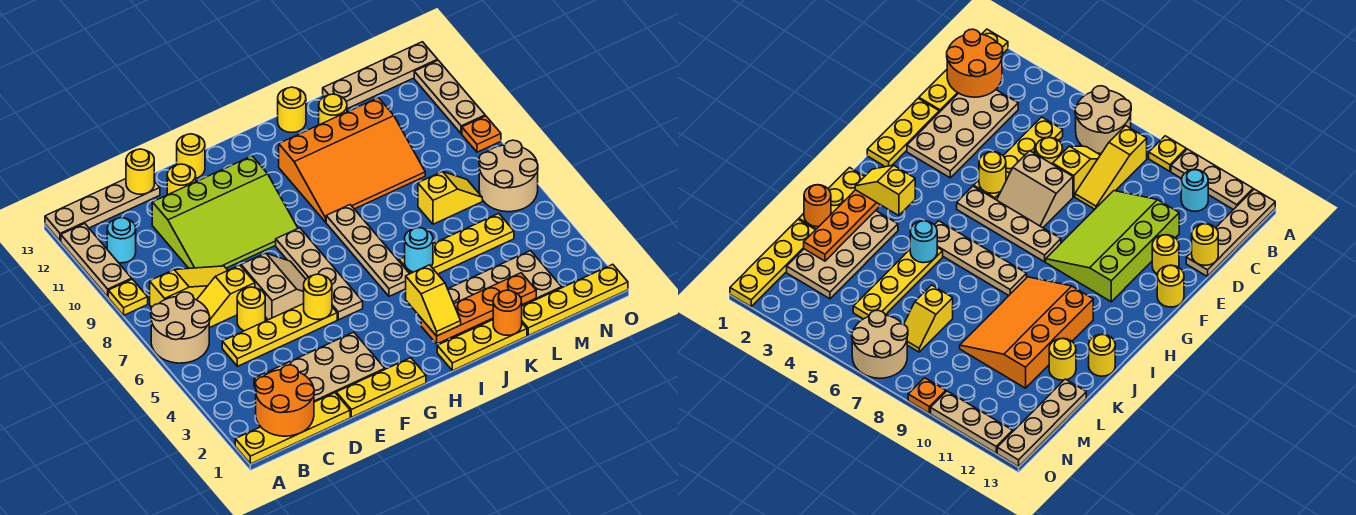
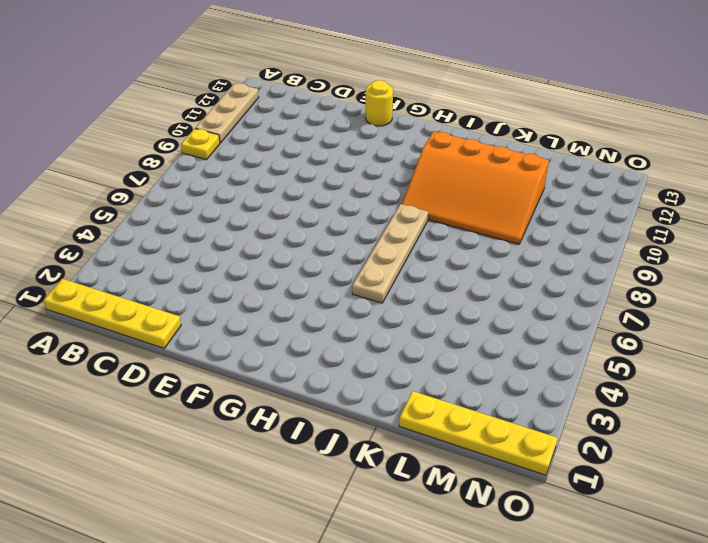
none -> tan 2x2 round brick [151,292,210,363]
none -> tan 1x4 plate [45,179,160,241]
none -> yellow 1x3 slope [150,266,228,307]
none -> cyan 1x1 round brick [107,218,136,263]

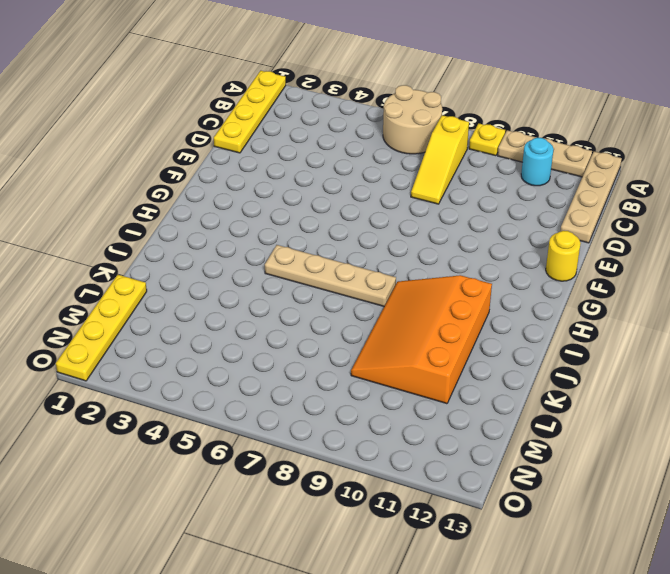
none -> tan 2x4 plate [254,332,385,402]
none -> yellow 1x4 plate [222,304,337,366]
none -> yellow 1x2 slope [197,265,255,328]
none -> yellow 1x1 round brick [237,287,265,331]

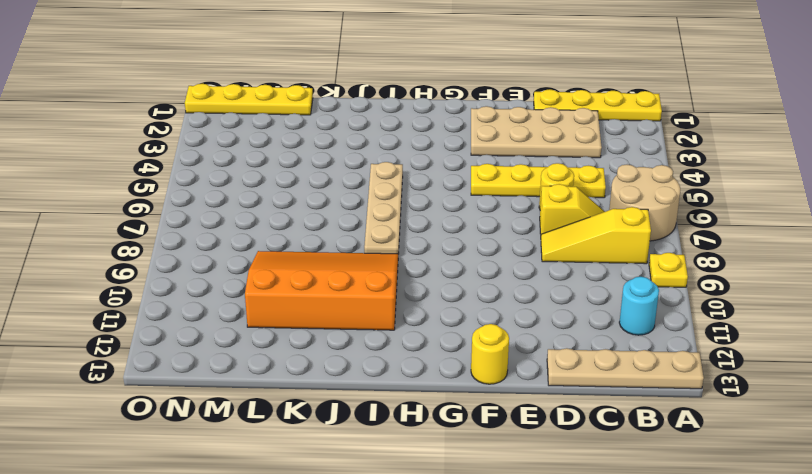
none -> tan 1x3 plate [61,224,132,297]
none -> lime 3x4 slope [152,156,298,268]
none -> yellow 1x3 plate [336,358,426,417]
none -> tan 2x2 slope [241,253,306,320]

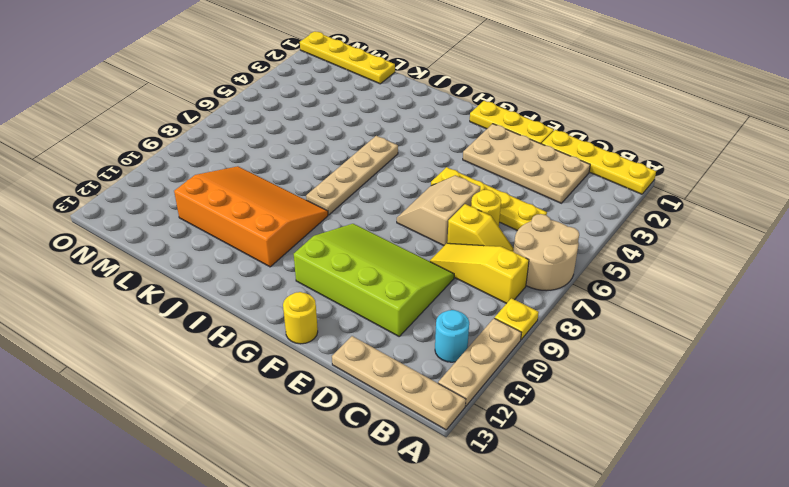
none -> yellow 1x1 round brick [167,164,196,195]
none -> tan 1x4 plate [276,228,363,320]
none -> yellow 1x3 plate [437,320,527,371]
none -> tan 2x4 plate [448,251,562,336]

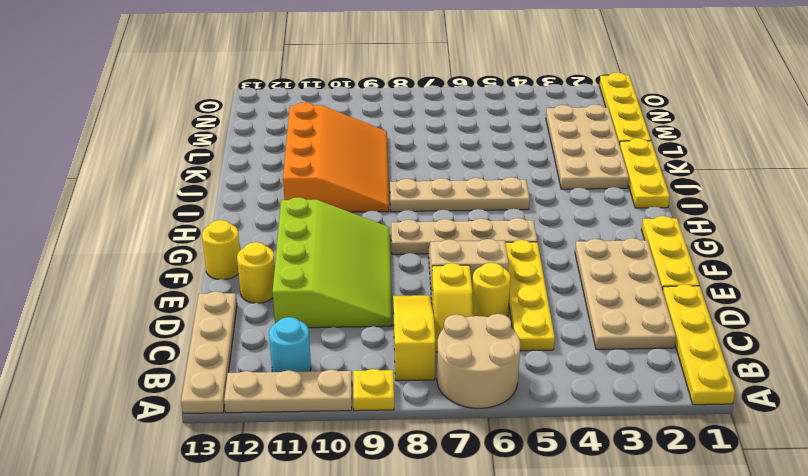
none -> yellow 1x4 plate [399,214,514,274]
none -> yellow 1x1 round brick [278,87,306,132]
none -> yellow 1x1 round brick [319,94,347,125]
none -> yellow 1x2 slope [418,172,482,224]

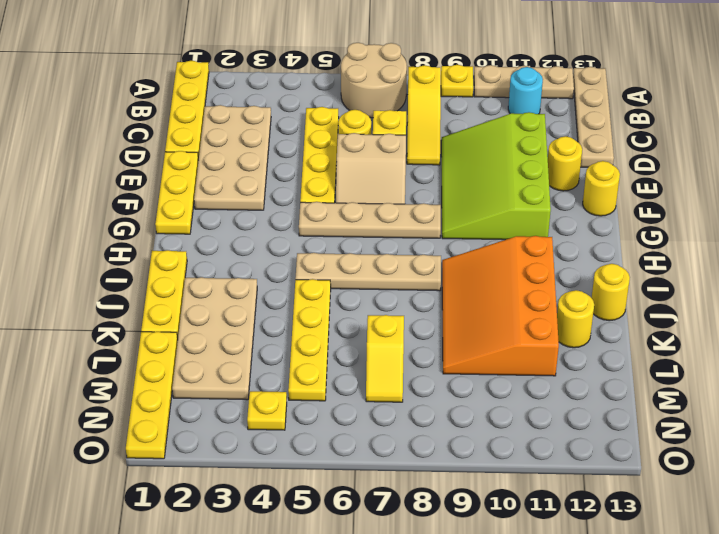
yellow 1x1 plate [247,391,287,430] -> none
none -> tan 1x4 plate [323,42,438,109]
none -> tan 2x2 round brick [479,140,538,212]
none -> orange 1x1 plate [462,116,501,152]
none -> tan 1x3 plate [414,60,485,134]

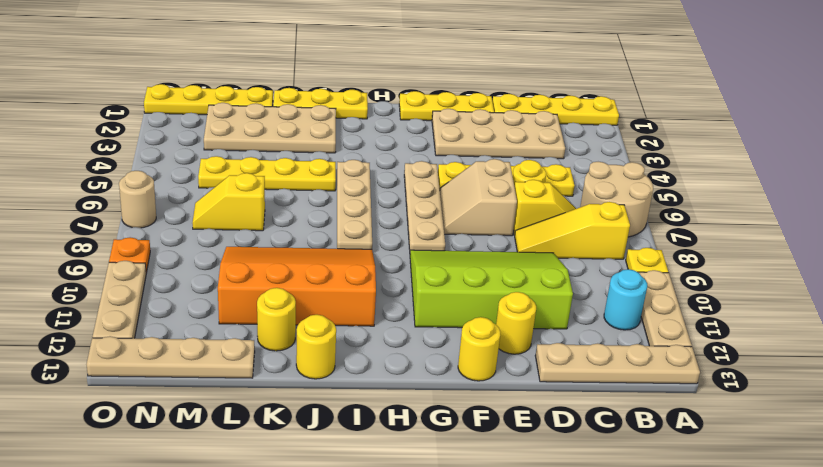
tan 1x1 round brick [119,171,156,228] -> tan 2x2 round brick [479,140,538,212]
none -> orange 2x2 round brick [255,365,314,436]
none -> yellow 1x1 round brick [126,149,154,194]
none -> yellow 1x1 round brick [304,274,332,319]
none -> orange 1x4 plate [421,273,536,344]

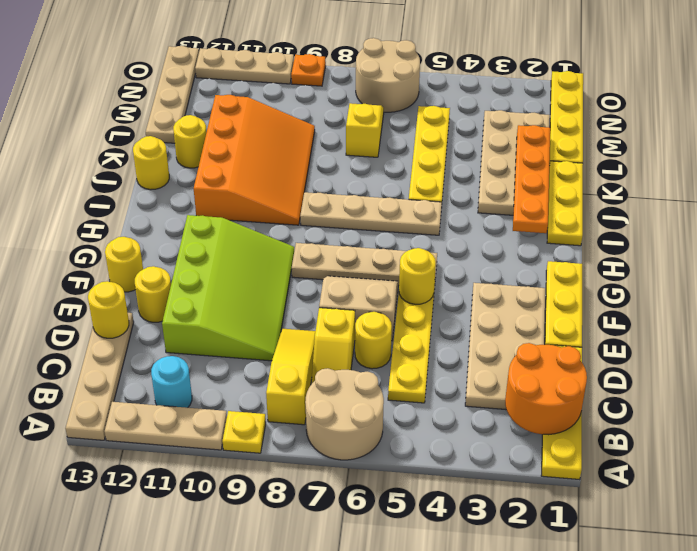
none -> cyan 1x1 round brick [405,228,433,272]
none -> orange 1x1 round brick [493,290,522,335]
none -> yellow 1x2 slope [406,265,461,336]

